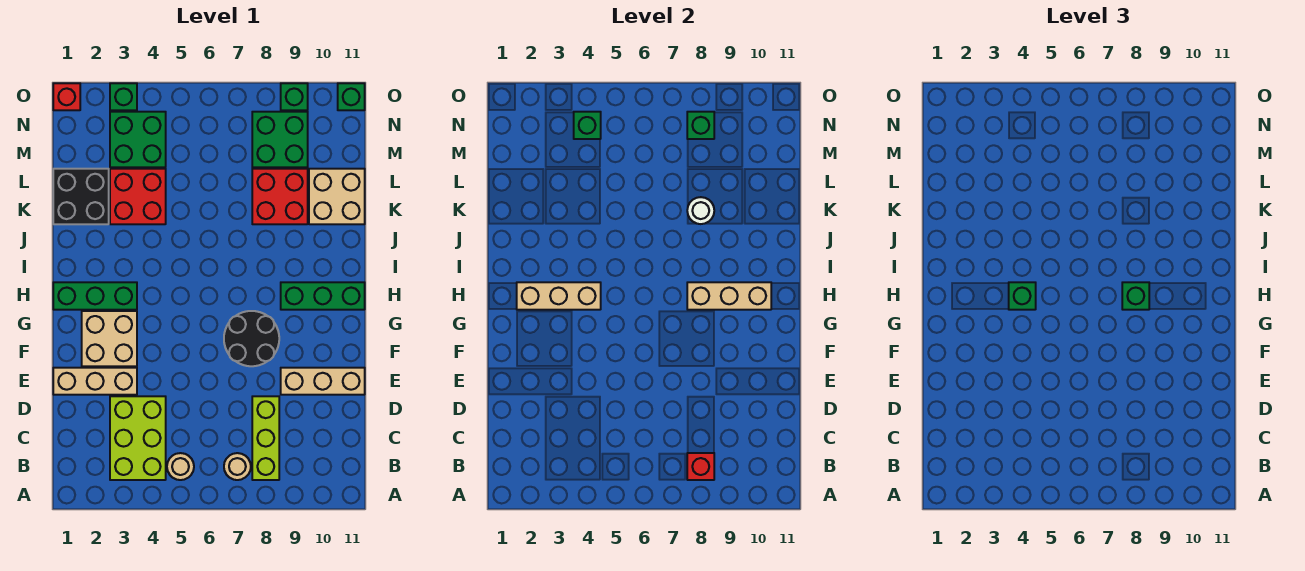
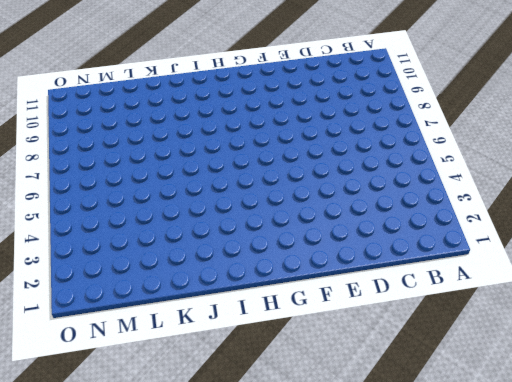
none -> lime 2x3 brick [110,396,166,480]
none -> tan 1x1 round brick [167,453,194,480]
none -> tan 1x1 round brick [224,453,251,480]

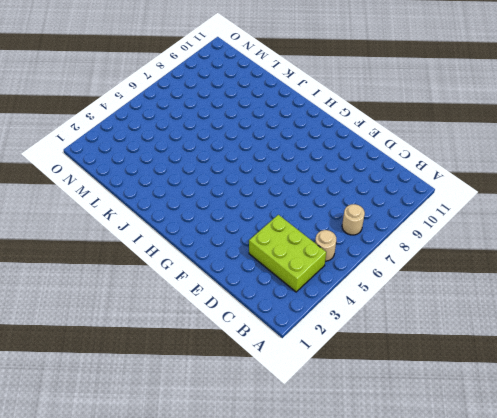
none -> lime 1x3 brick [252,396,279,480]
none -> tan 1x3 brick [53,368,137,395]
none -> tan 1x3 brick [281,368,365,395]

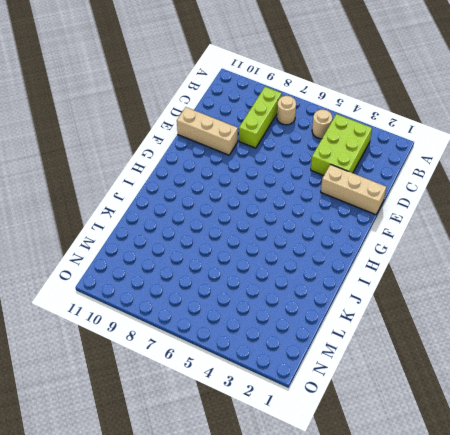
none -> tan 2x2 brick [82,311,137,366]
none -> black 2x2 round brick [224,311,279,366]
none -> green 1x3 brick [53,282,137,310]

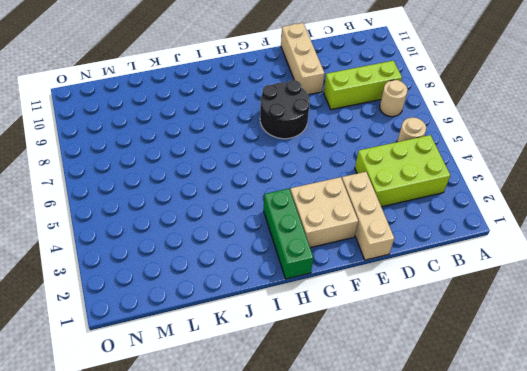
none -> green 1x3 brick [281,282,365,310]
none -> black 2x2 brick [53,169,109,224]
none -> red 2x2 brick [110,169,166,224]

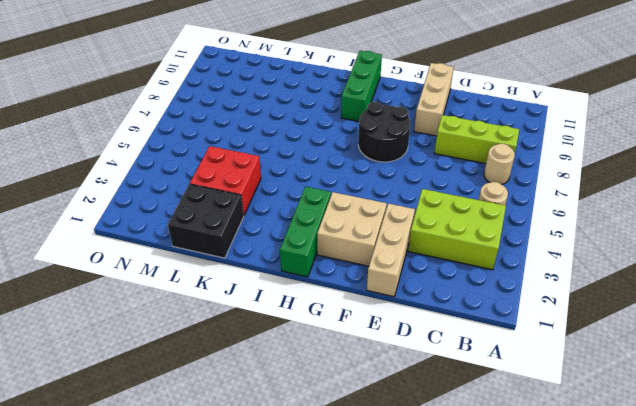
none -> red 2x2 brick [252,169,308,224]
none -> tan 2x2 brick [309,169,365,224]
none -> green 2x2 brick [110,112,166,167]

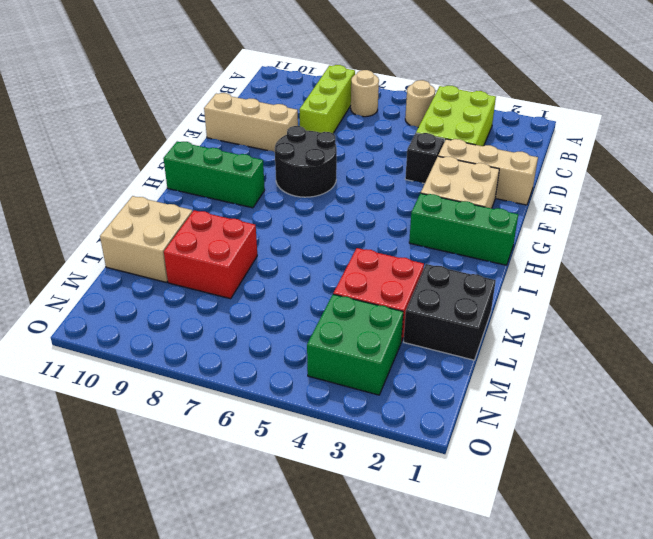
black 1x1 brick [405,133,444,184] -> none
none -> green 2x2 brick [252,112,308,167]
none -> red 1x1 brick [53,83,80,110]
none -> green 1x1 brick [110,83,137,110]

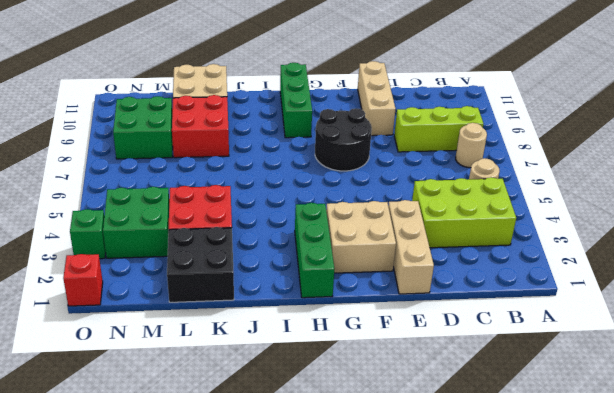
none -> green 1x1 brick [281,83,308,110]
none -> green 1x1 brick [338,83,365,110]
none -> red 1x1 brick [687,453,714,480]

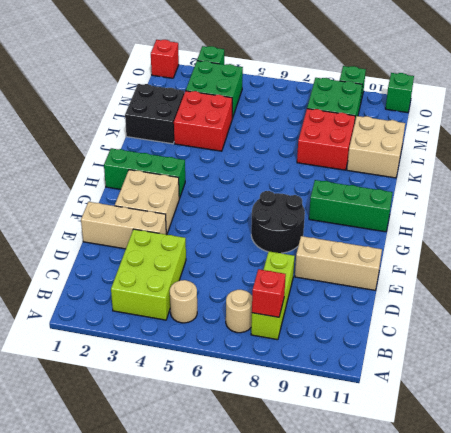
none -> tan 1x3 brick [517,282,601,310]
none -> tan 1x3 brick [687,282,771,310]
none -> white 1x1 round brick [687,197,714,224]

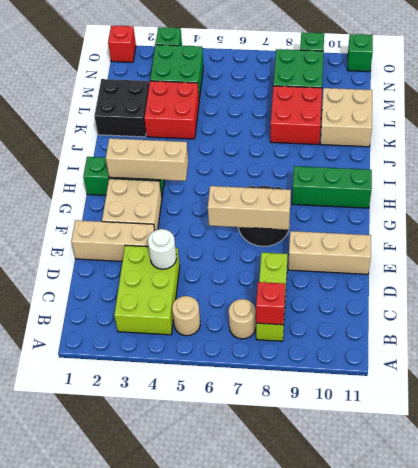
white 1x1 round brick [148,229,177,269] -> white 1x1 round brick moved to [687,197,714,224]
tan 1x3 brick [208,186,291,230] -> tan 1x3 brick moved to [687,282,771,310]
none -> green 1x1 brick [574,112,601,139]
none -> green 1x1 brick [687,112,714,139]
none -> green 1x1 brick [1009,282,1036,310]

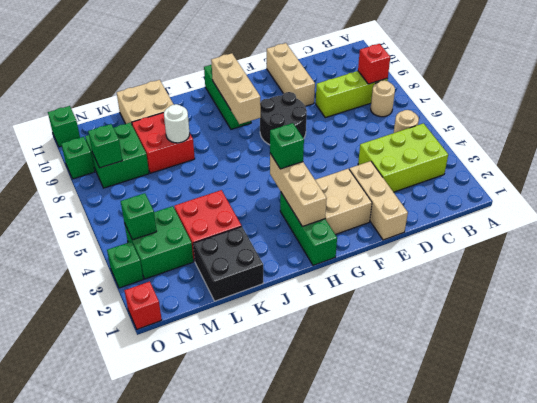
none -> green 1x1 brick [1122,282,1149,310]

